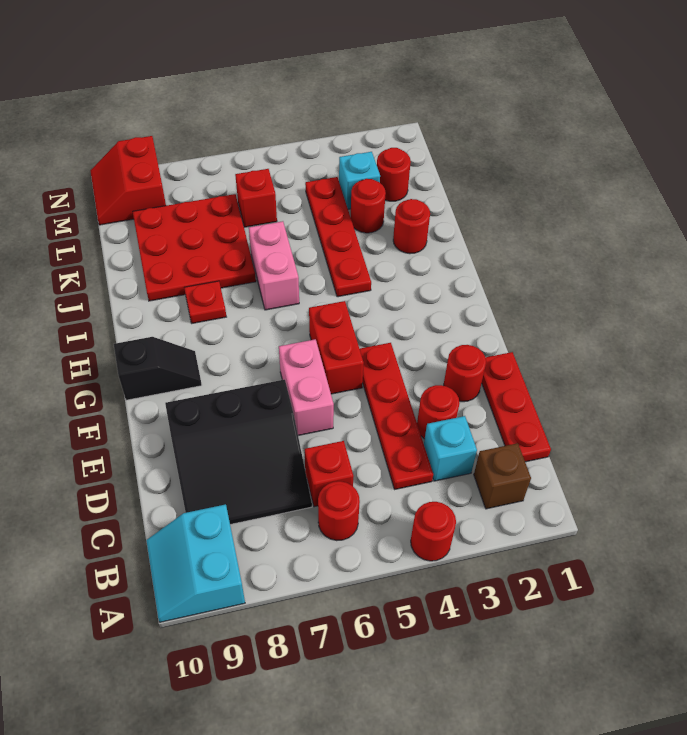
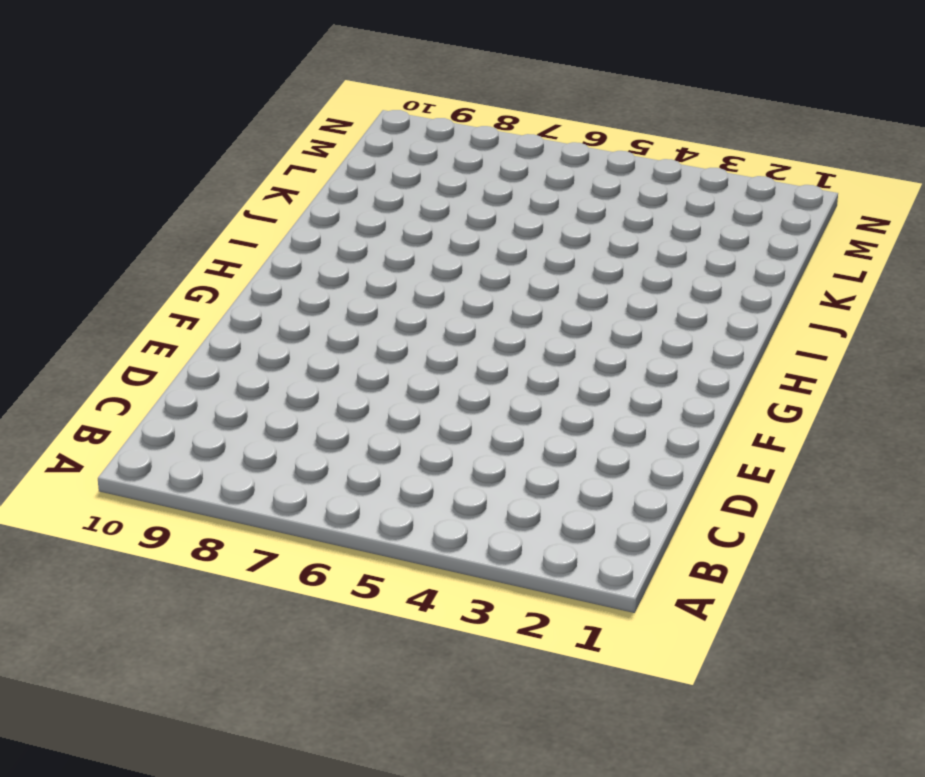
none -> red 1x1 round brick [411,502,456,561]
none -> cyan 2x2 slope [146,504,245,622]
none -> brown 1x1 brick [474,443,531,509]

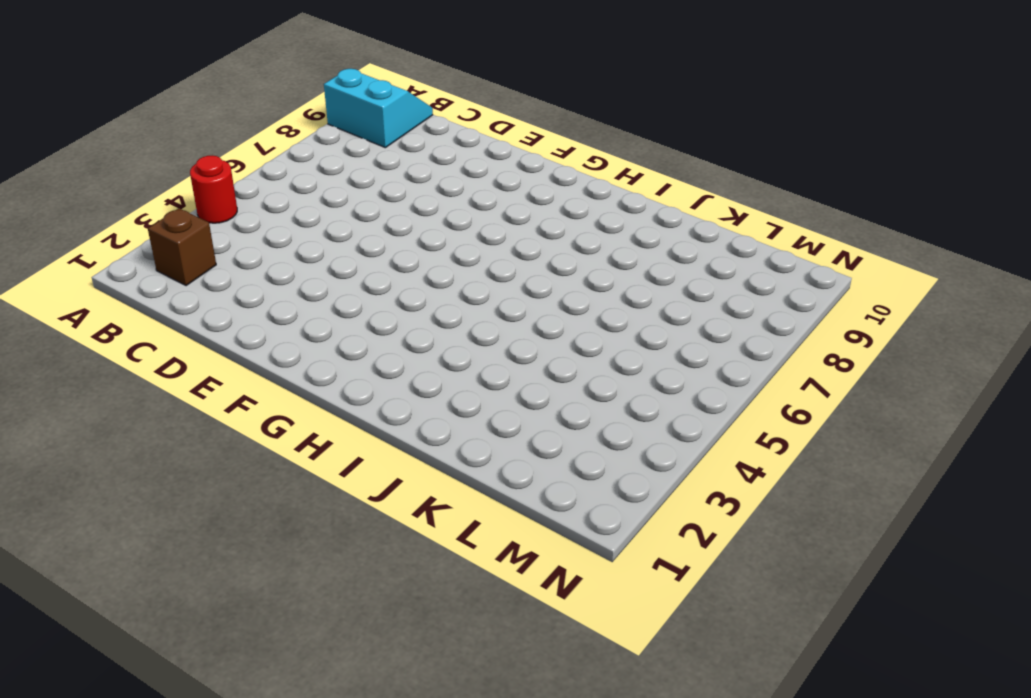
none -> red 1x1 round brick [318,481,360,541]
none -> red 1x3 plate [482,352,551,462]
none -> cyan 1x1 brick [424,416,477,481]

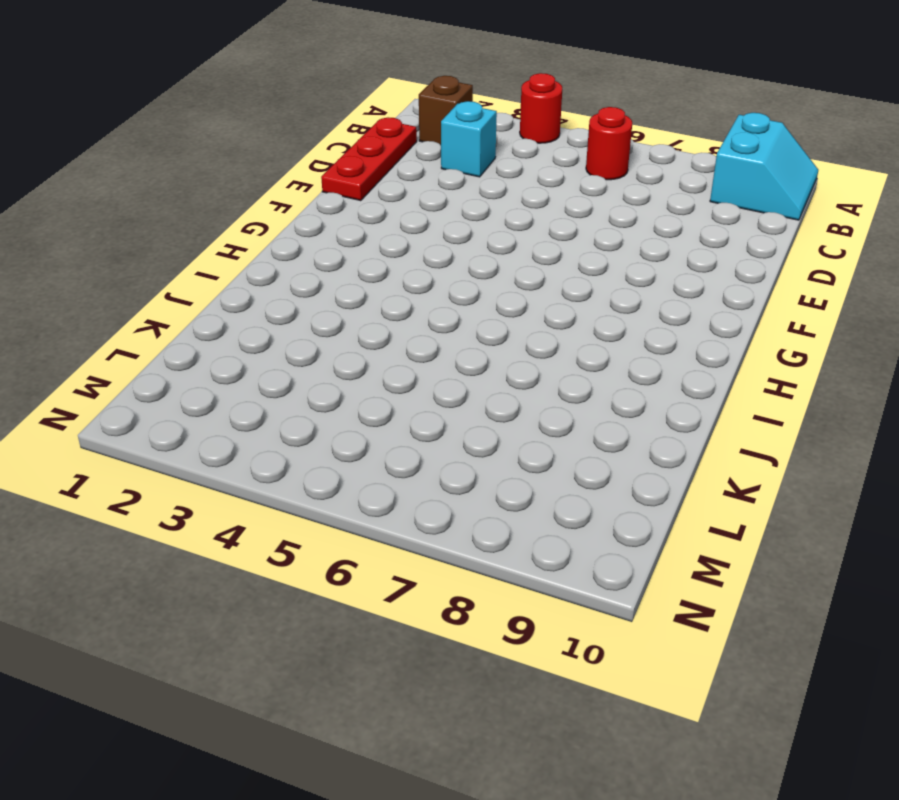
none -> red 1x4 plate [360,343,433,489]
none -> red 1x1 brick [305,441,354,507]
none -> black 3x3 slope [165,380,312,524]

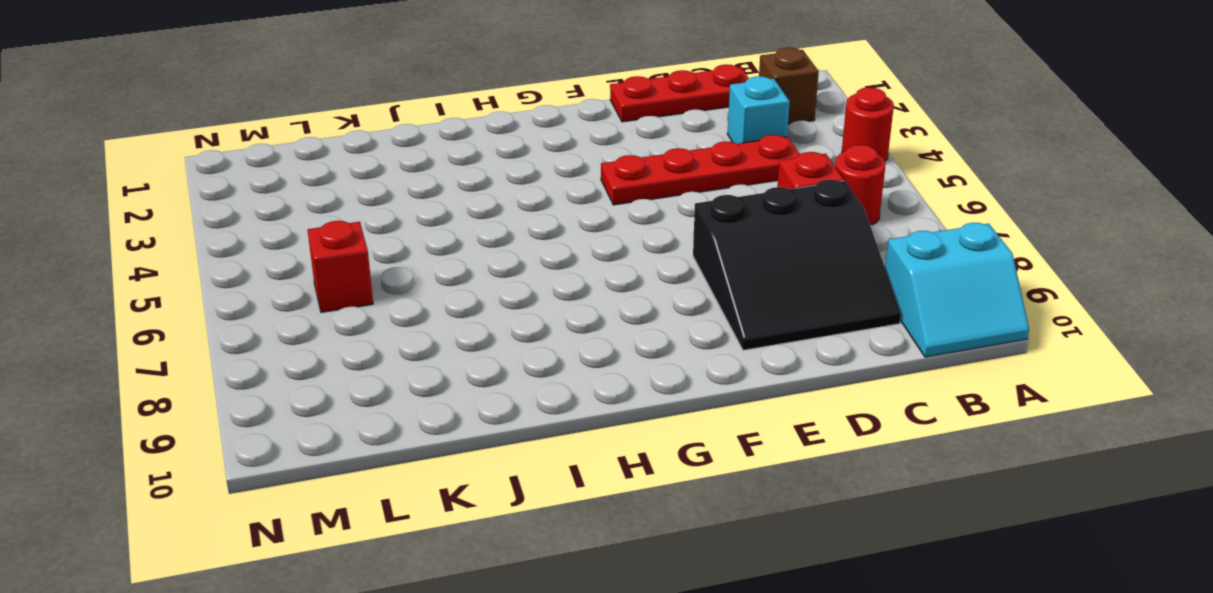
black 3x3 slope [693,180,901,350] -> black 3x3 slope turned to [165,380,312,524]
none -> red 1x1 round brick [417,385,460,439]
none -> red 1x1 round brick [444,345,486,402]
none -> pink 1x2 brick [279,339,334,436]

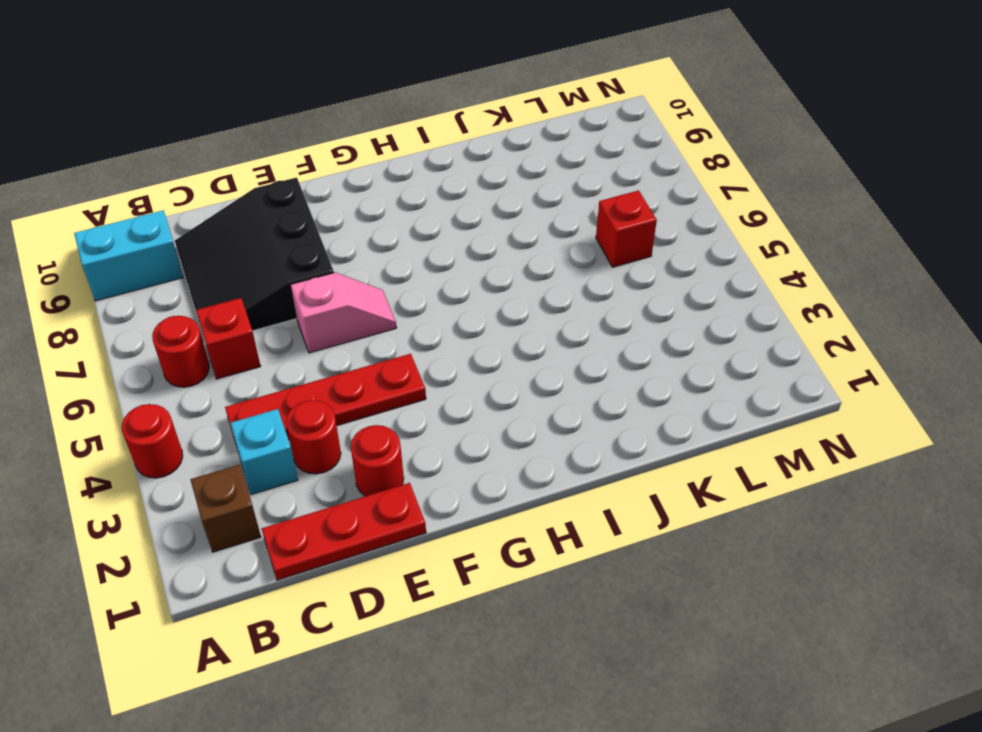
pink 1x2 slope [291,273,397,353] -> pink 1x2 brick [279,339,334,436]
none -> red 1x2 brick [309,301,364,394]
none -> black 1x2 slope [114,337,202,400]
none -> red 1x4 plate [305,177,371,297]

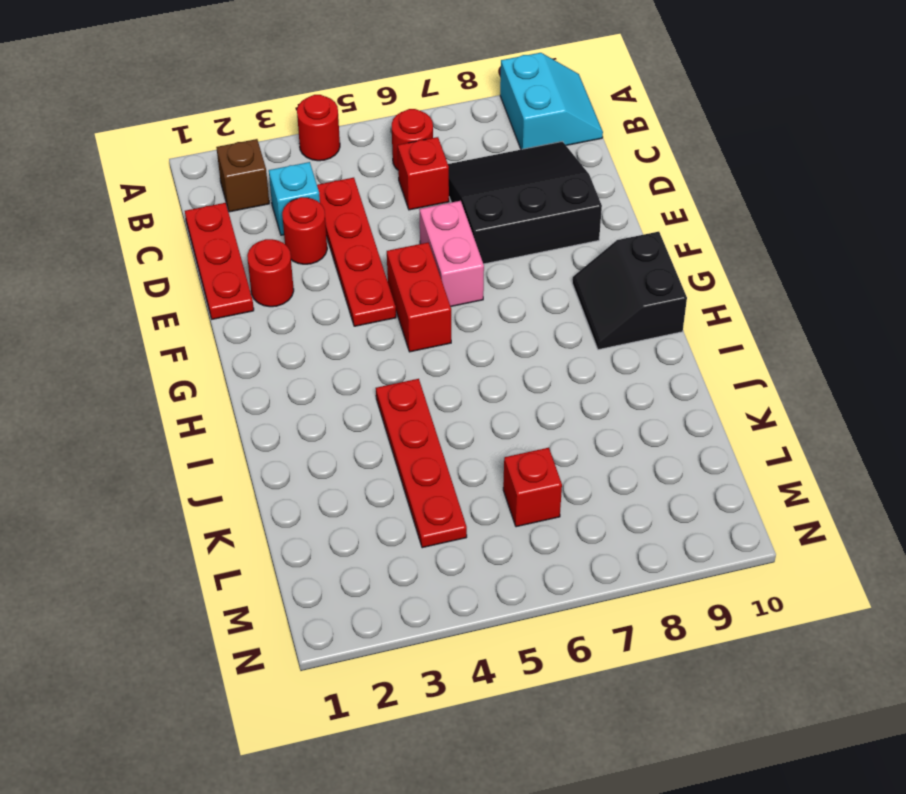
black 2x2 slope [572,232,687,350] -> black 1x2 slope [114,337,202,400]
none -> pink 1x2 brick [249,221,299,310]
none -> red 1x1 plate [184,281,226,323]
none -> red 1x1 round brick [393,199,430,254]

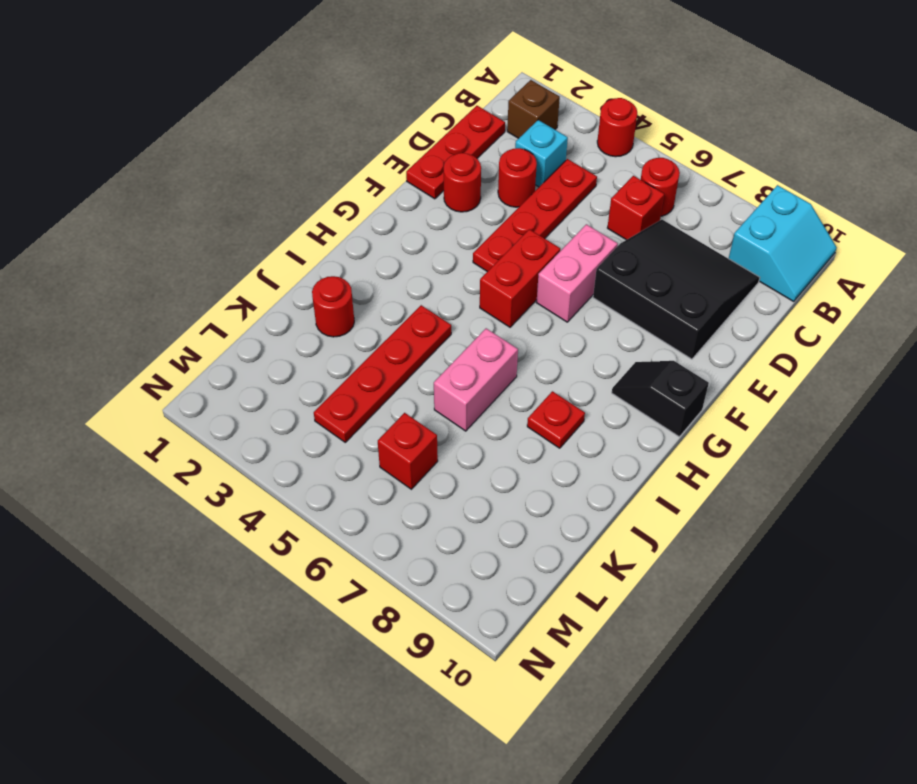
none -> red 3x3 plate [133,194,256,301]
none -> red 1x1 round brick [351,179,386,233]
none -> red 1x1 round brick [377,148,411,201]

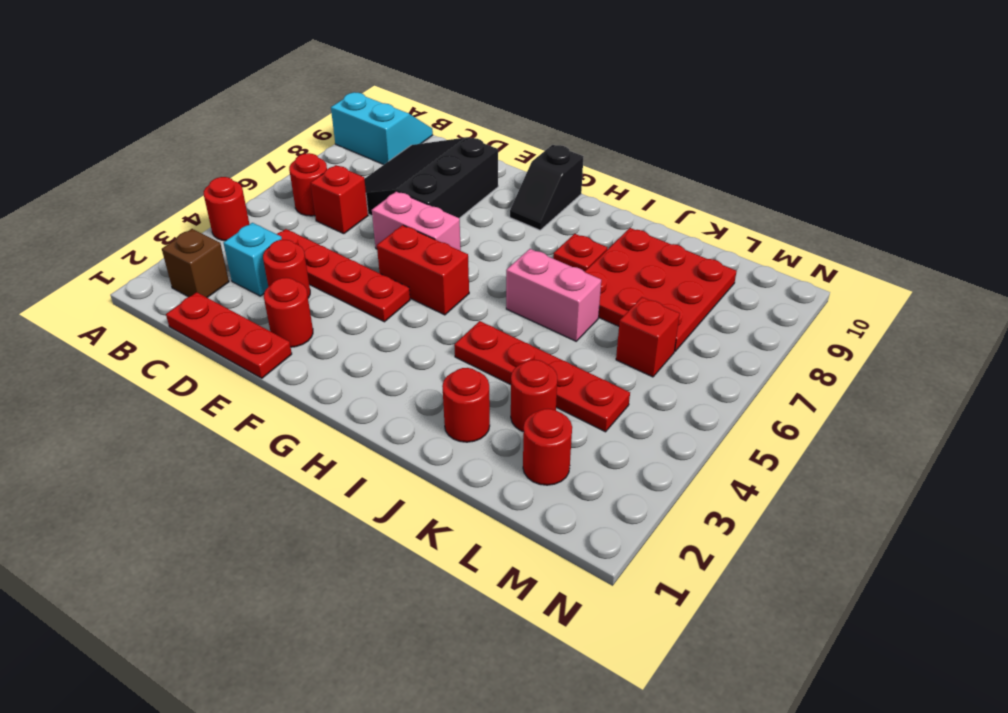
none -> cyan 1x1 brick [339,152,380,209]
none -> red 2x2 slope [90,136,166,225]

